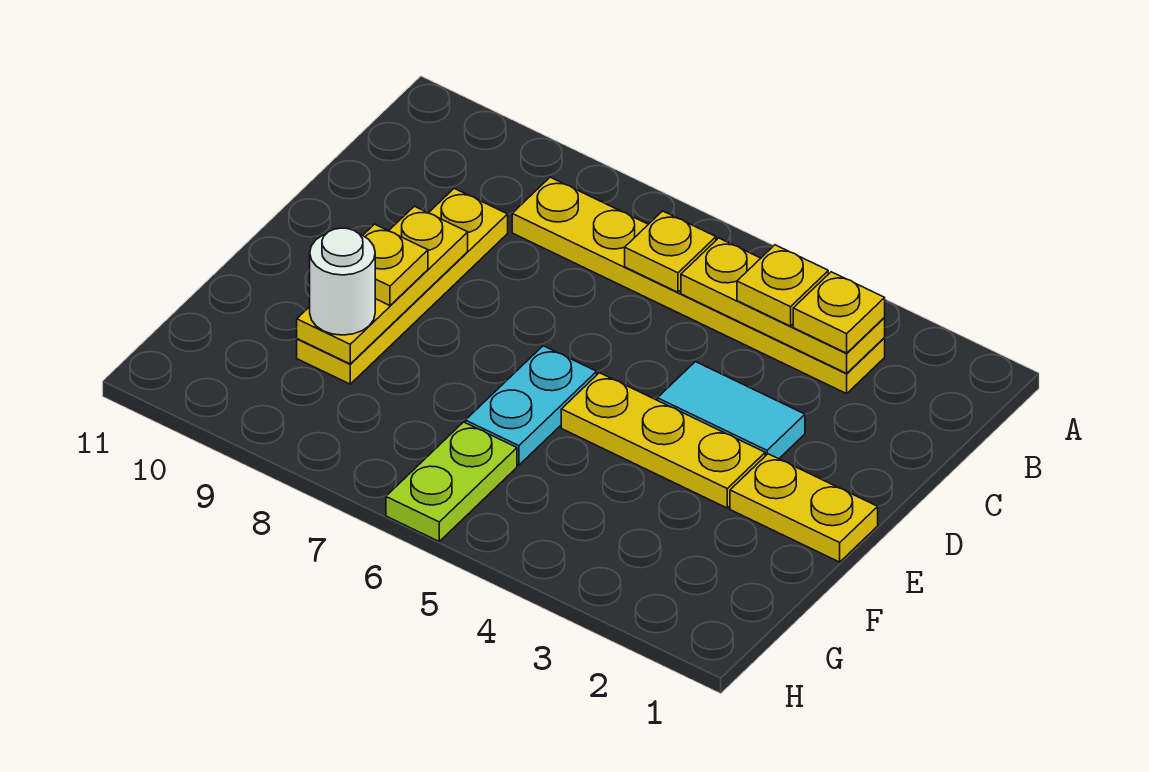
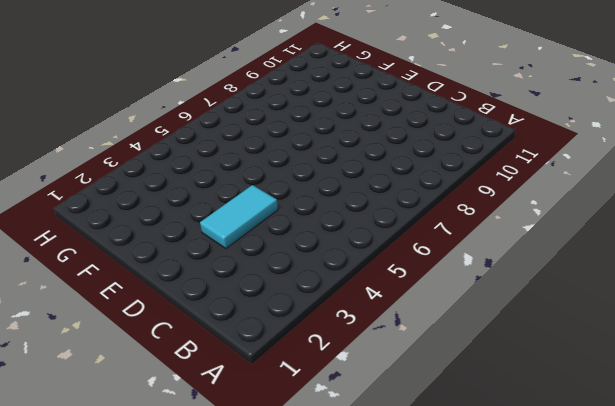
none -> yellow 1x6 plate [512,177,885,394]
none -> yellow 1x4 plate [297,188,508,384]
none -> yellow 1x2 plate [730,454,878,562]

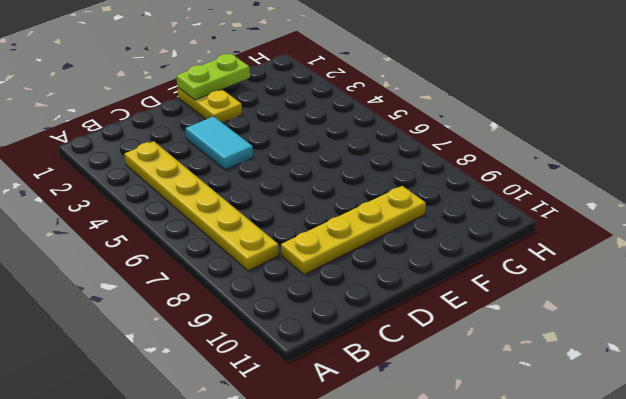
lime 1x2 plate [176,54,250,100] -> lime 1x2 plate moved to [386,422,517,541]
none -> yellow 1x3 plate [561,373,765,508]
none -> cyan 1x2 plate [465,346,597,465]
none -> yellow 1x3 plate [681,238,885,373]

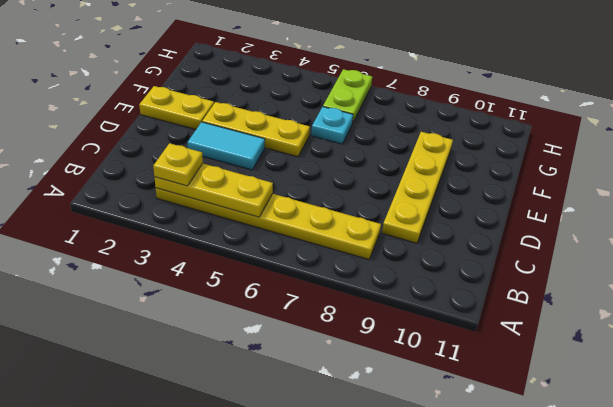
cyan 1x1 plate [311,107,353,144] -> cyan 1x2 plate [465,346,597,465]
none -> yellow 1x1 plate [625,211,716,292]
none -> yellow 1x3 plate [297,206,468,364]
none -> yellow 1x1 plate [737,245,828,326]

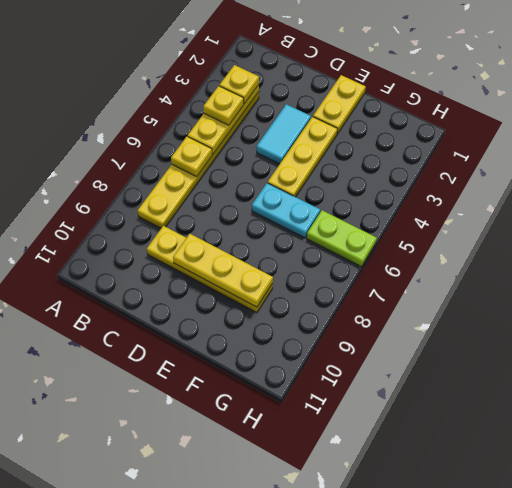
none -> yellow 1x1 plate [363,224,428,305]
none -> white 1x1 round brick [310,228,375,335]

